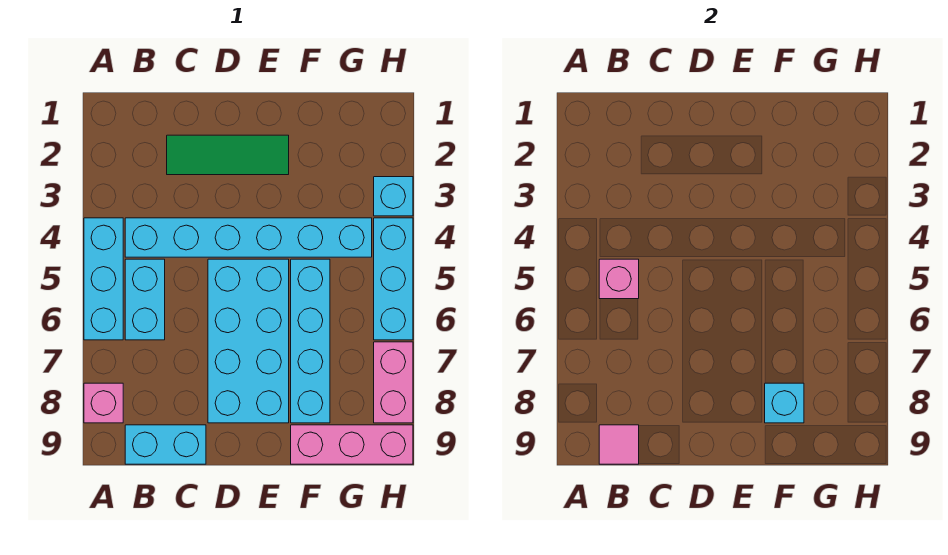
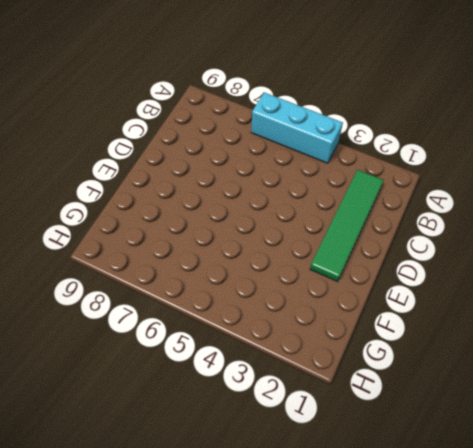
green 1x4 tile [310,170,384,282] -> green 1x3 tile [167,135,289,175]
none -> pink 1x1 brick [84,383,123,423]
none -> cyan 1x6 brick [125,218,372,257]
none -> cyan 1x2 brick [125,259,165,340]

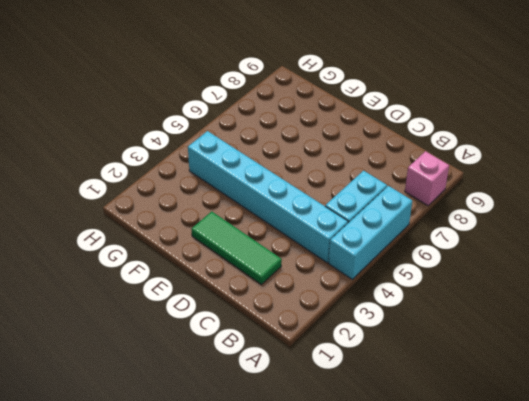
none -> cyan 1x2 brick [125,425,206,464]
none -> cyan 2x4 brick [208,259,289,423]
none -> cyan 1x4 brick [291,259,330,423]

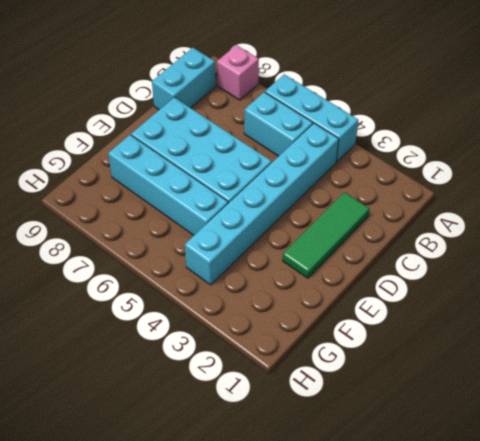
none -> pink 1x3 brick [291,425,413,464]
none -> cyan 1x1 brick [374,177,413,216]
none -> cyan 1x3 brick [374,218,413,340]

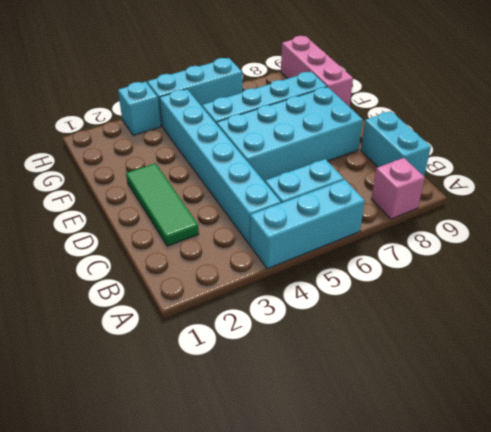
none -> pink 1x2 brick [374,342,413,423]
none -> pink 1x1 brick [599,259,639,299]
none -> pink 1x1 tile [599,425,639,464]

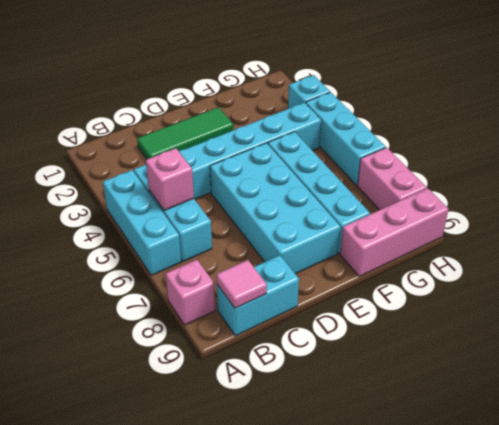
none -> cyan 1x1 brick [765,383,804,423]

